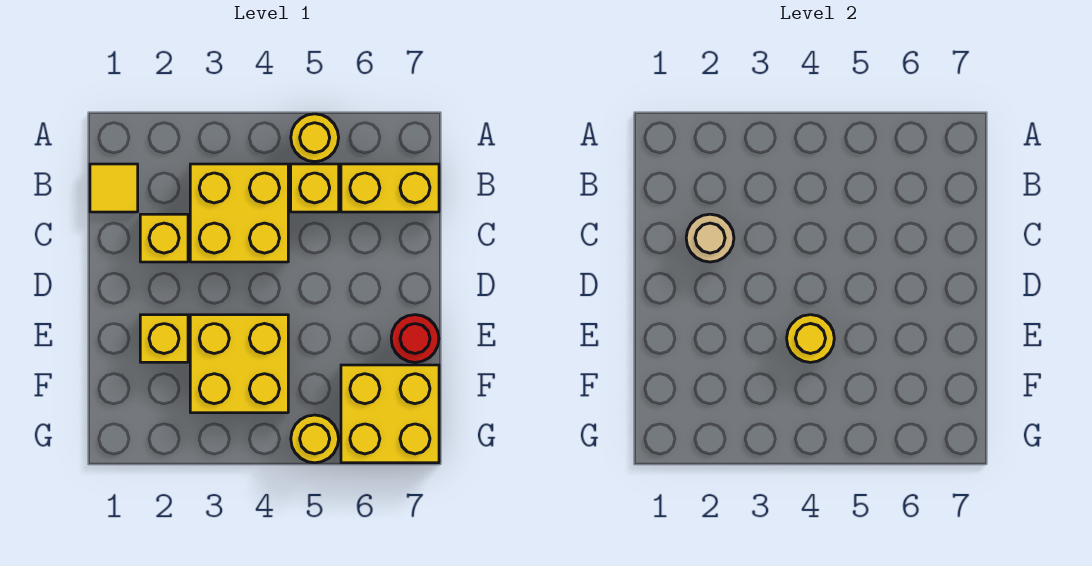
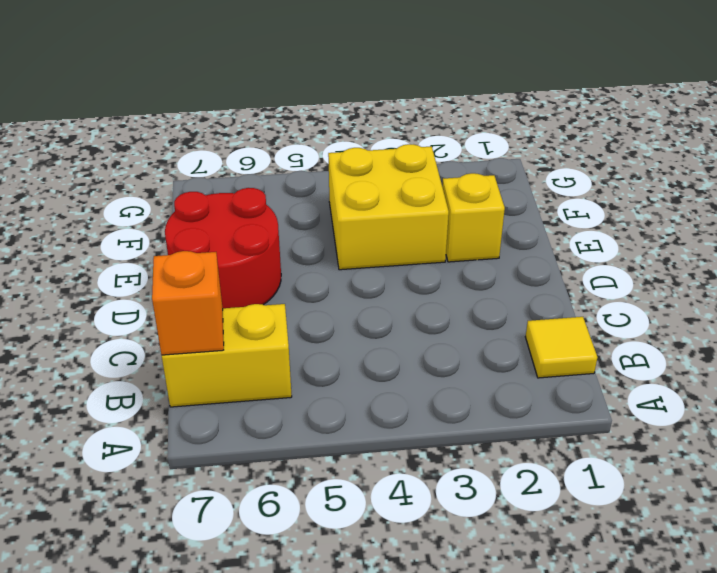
orange 1x1 brick [152,251,224,355] -> none
red 2x2 round brick [165,188,281,308] -> red 1x1 round brick [391,315,439,362]
none -> yellow 1x1 round brick [291,114,339,162]
none -> yellow 2x2 brick [190,164,288,262]
none -> yellow 1x1 brick [291,164,339,212]

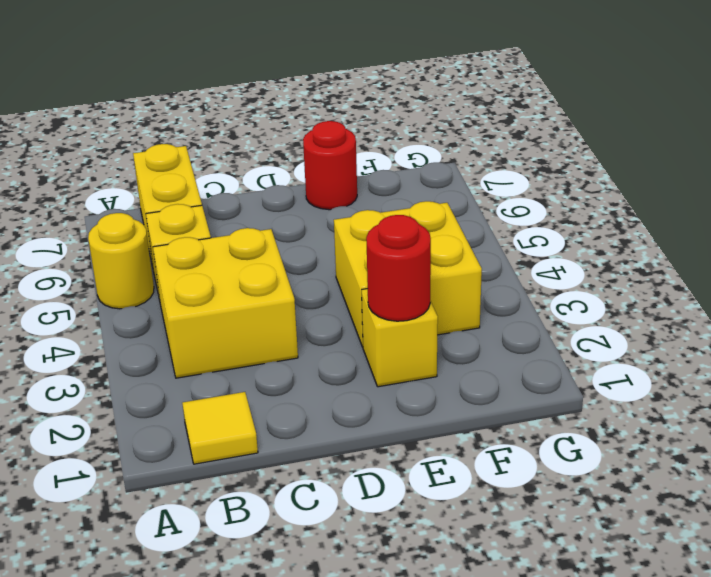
red 1x1 round brick [366,215,431,321] -> none
none -> yellow 1x1 brick [140,214,188,262]
none -> yellow 2x2 brick [341,365,439,463]
none -> yellow 1x1 round brick [291,415,339,463]

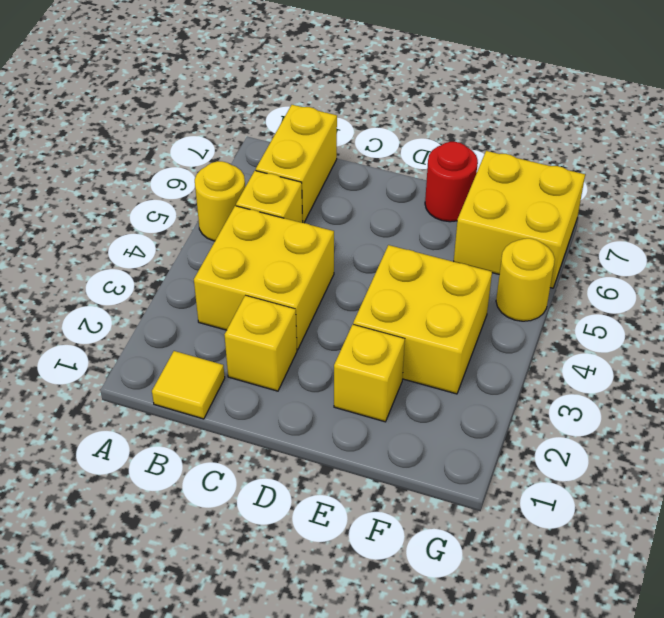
none -> tan 1x1 round brick [686,214,734,262]
none -> yellow 1x1 round brick [787,315,834,362]

